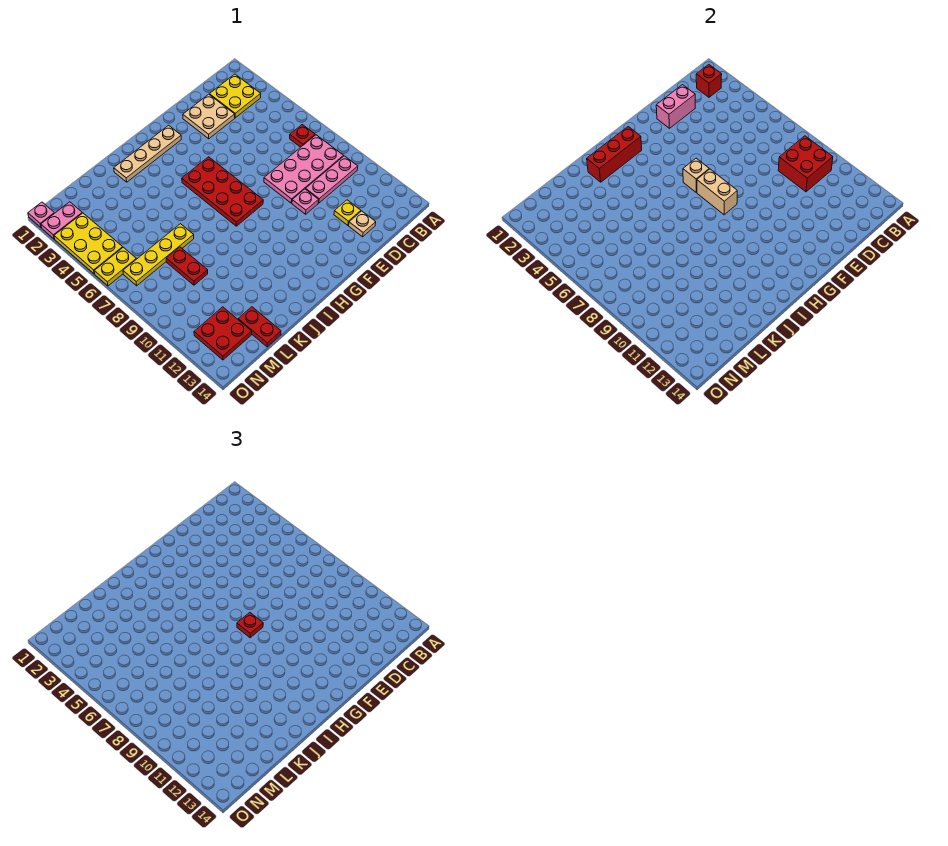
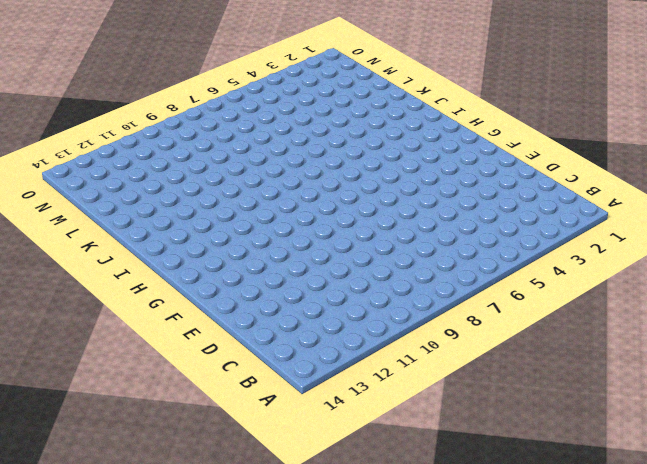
none -> yellow 2x2 plate [209,74,261,118]
none -> red 1x1 plate [290,125,315,147]
none -> pink 2x4 plate [264,135,343,203]

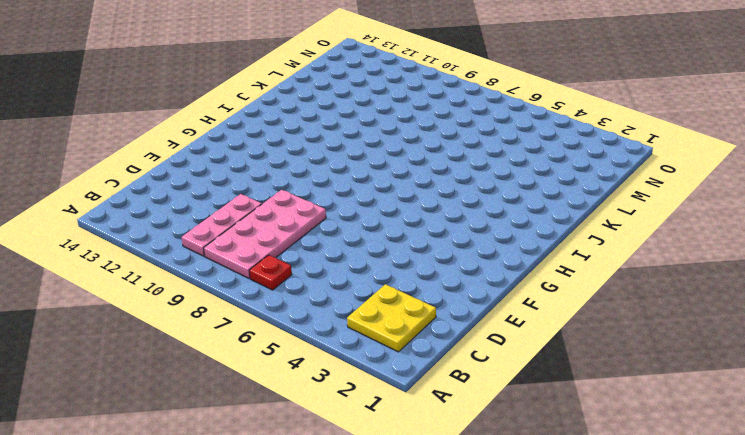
none -> tan 2x2 plate [183,94,235,139]
none -> yellow 1x1 plate [334,200,361,225]
none -> tan 1x1 plate [349,211,376,237]

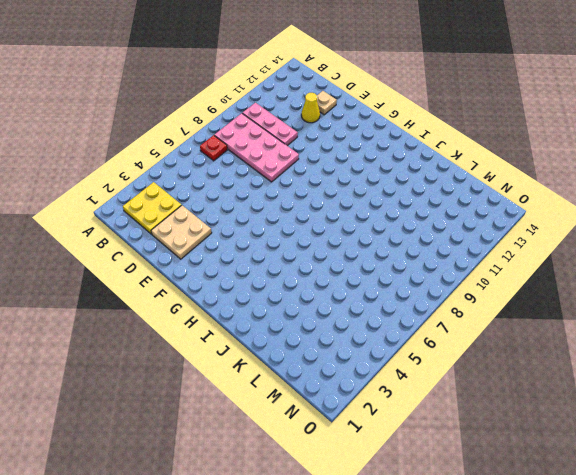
yellow 1x1 cone [301,93,320,123] -> yellow 1x1 plate [334,200,361,225]
none -> pink 1x1 plate [292,189,319,214]
none -> tan 1x4 plate [114,125,181,182]
none -> red 2x4 plate [182,157,263,226]

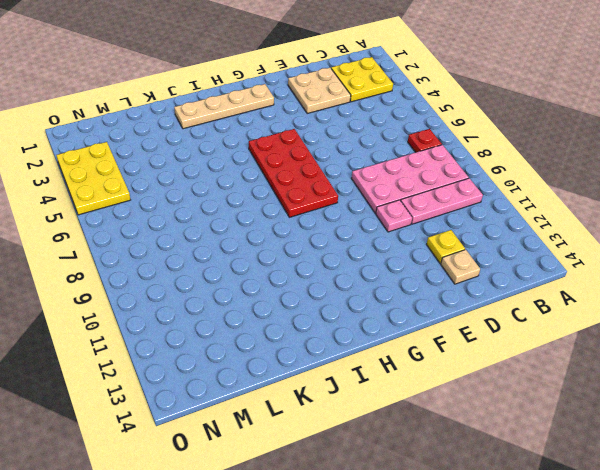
none -> yellow 1x4 plate [123,224,194,286]
none -> red 1x2 plate [166,247,208,285]
none -> red 1x2 plate [238,307,281,347]

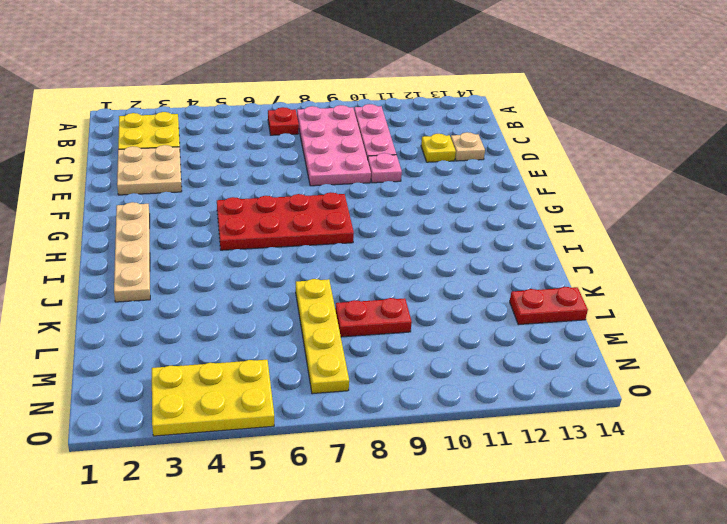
none -> red 2x2 plate [194,307,252,360]
none -> pink 1x2 plate [41,202,82,239]
none -> yellow 1x2 plate [94,247,136,286]

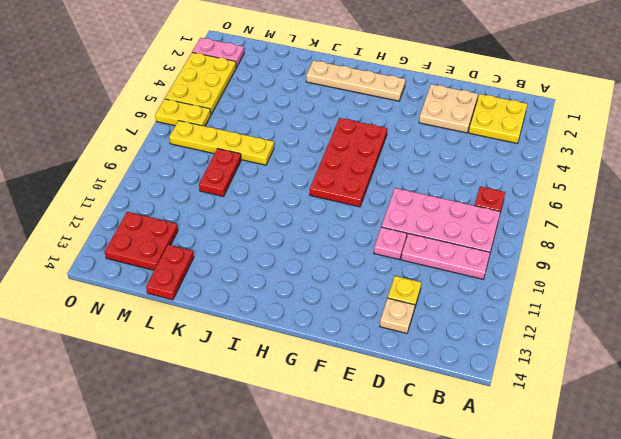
none -> pink 1x1 plate [28,202,54,227]
none -> red 1x1 brick [696,65,722,97]
none -> red 2x2 brick [778,136,833,192]

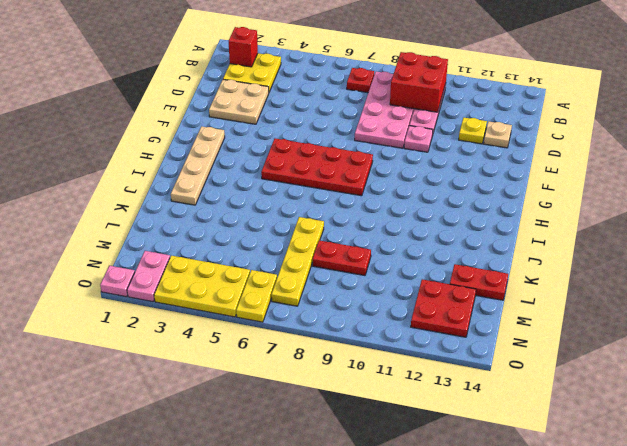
none -> pink 1x2 brick [656,85,695,128]
none -> tan 1x1 brick [683,158,709,192]
none -> tan 1x2 brick [697,169,737,215]

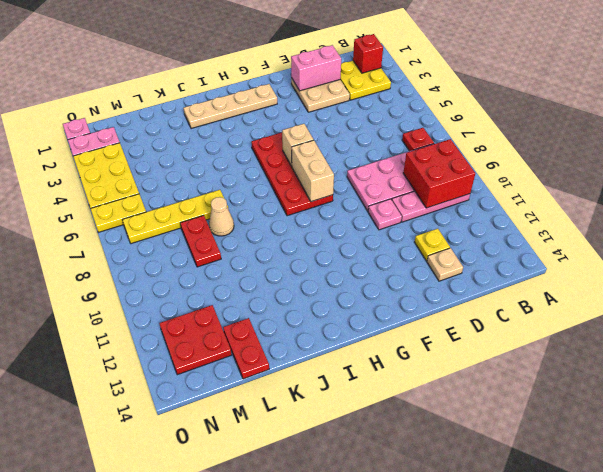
tan 1x1 cone [209,197,234,236] -> none
none -> red 1x3 brick [587,126,642,182]
none -> red 1x1 plate [237,613,263,638]

